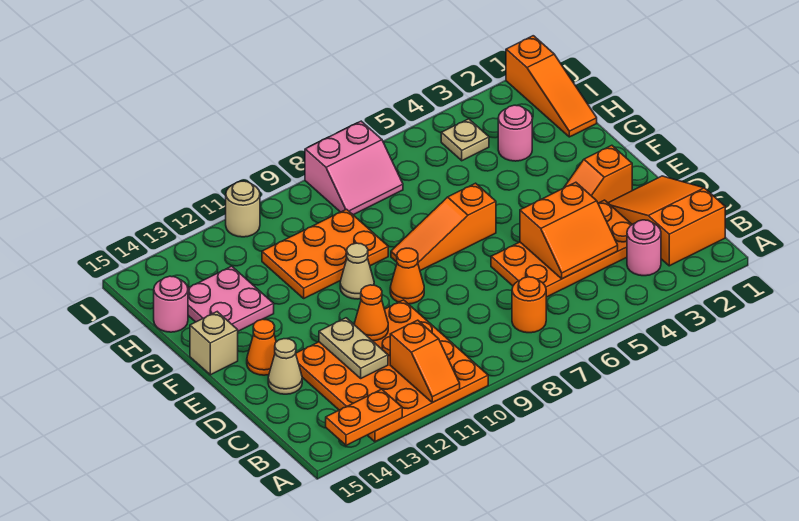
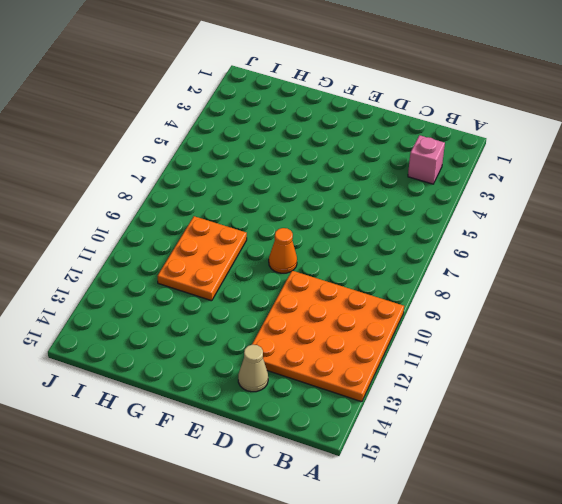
pink 1x1 brick [408,135,445,184] -> pink 1x1 round brick [627,220,661,276]
none -> orange 2x3 slope [609,176,725,266]
none -> orange 1x1 round brick [512,277,546,333]
none -> orange 2x4 plate [491,200,632,297]

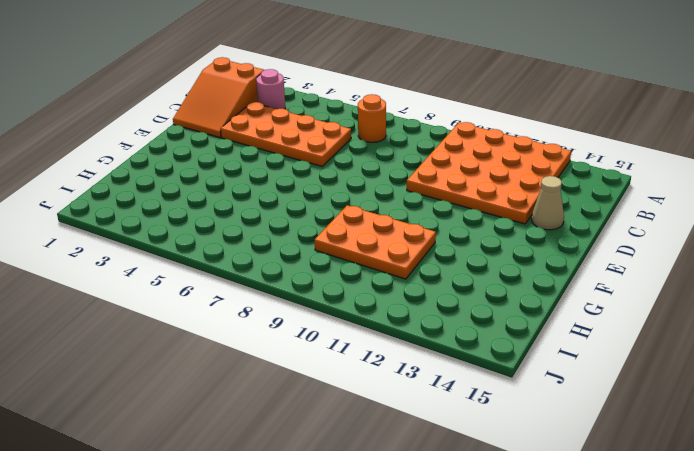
none -> orange 1x2 slope [564,145,632,203]
none -> orange 1x1 cone [390,248,424,304]
none -> orange 1x1 cone [247,319,276,375]

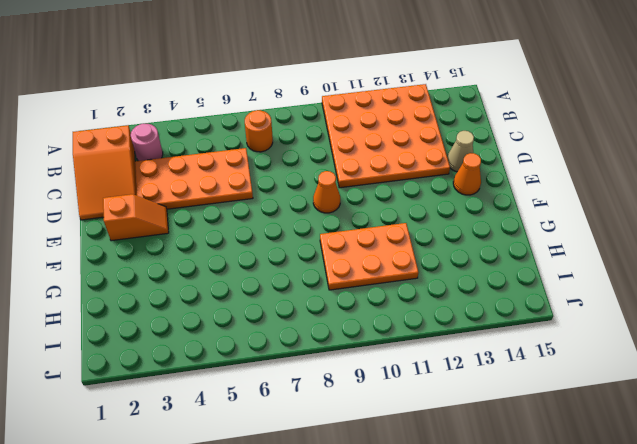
none -> orange 1x3 slope [391,183,496,271]
none -> tan 1x1 cone [340,243,374,299]
none -> tan 1x1 brick [190,312,238,375]

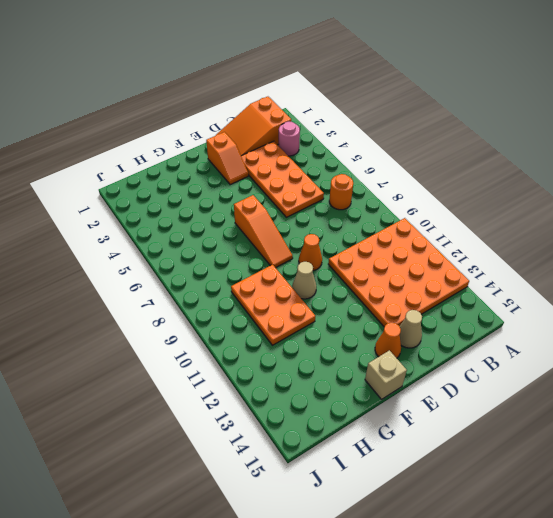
none -> pink 2x2 plate [188,266,274,331]
none -> orange 1x3 slope [506,36,597,137]
none -> pink 1x1 round brick [498,105,532,161]

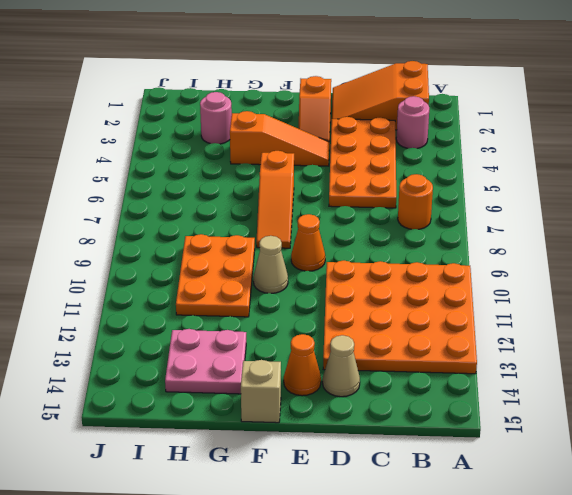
orange 1x3 slope [230,111,329,166] -> orange 1x3 slope moved to [506,36,597,137]
none -> pink 1x1 round brick [154,276,188,332]
none -> tan 1x1 plate [441,119,489,161]
none -> pink 2x2 slope [305,121,403,215]

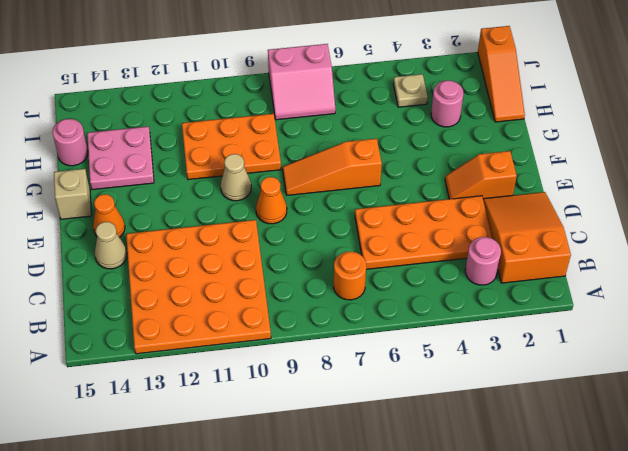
none -> tan 1x1 round brick [226,181,260,237]
none -> orange 1x2 slope [390,320,460,403]
none -> orange 1x2 plate [326,389,402,445]

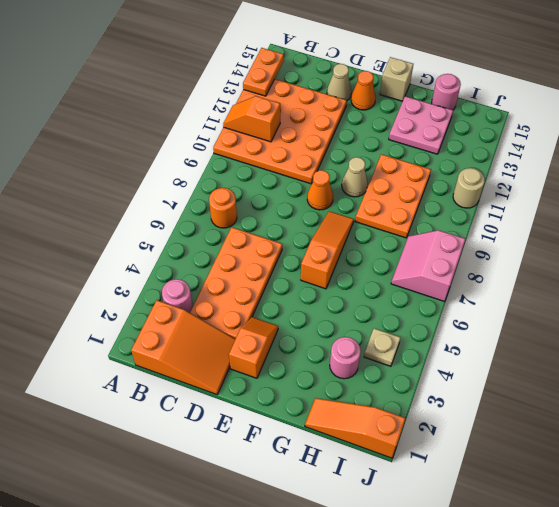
none -> orange 2x2 slope [520,182,618,279]
none -> tan 1x2 plate [319,318,388,378]
none -> orange 1x1 cone [354,285,388,341]

